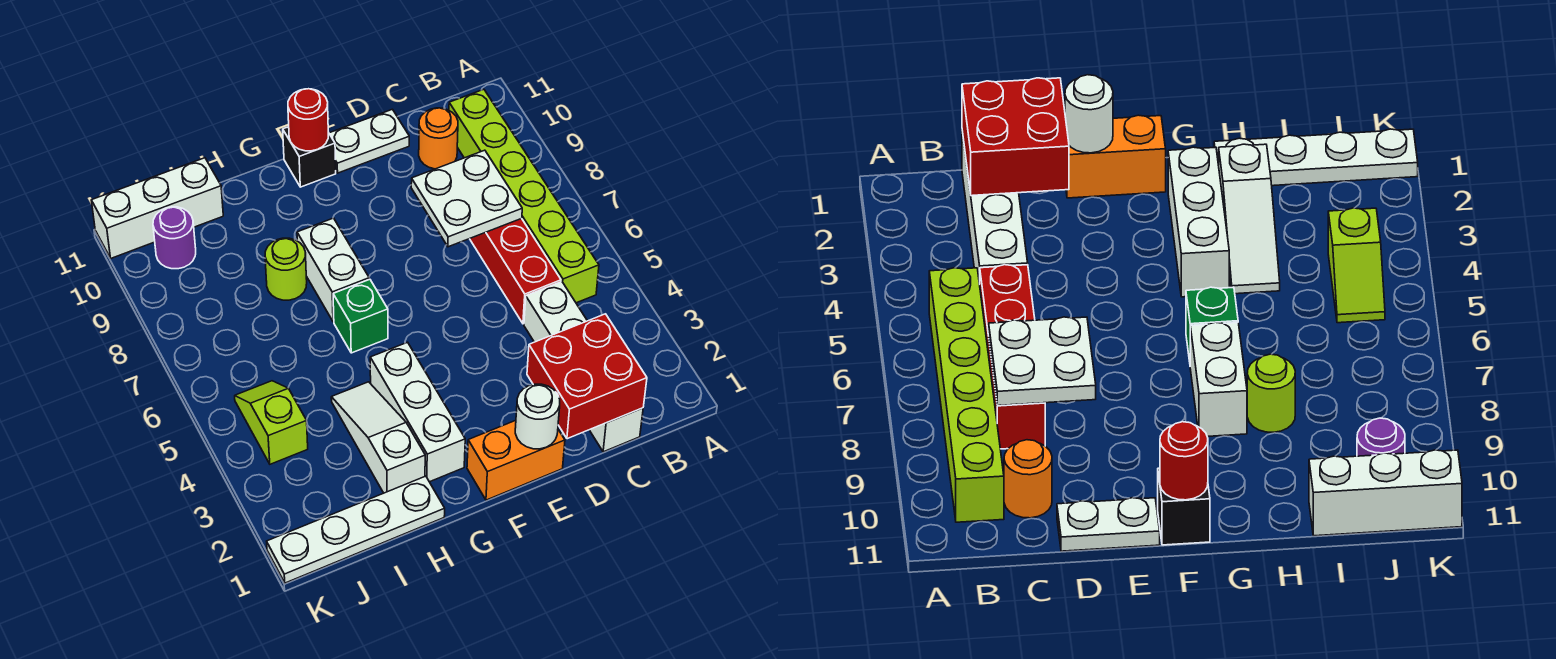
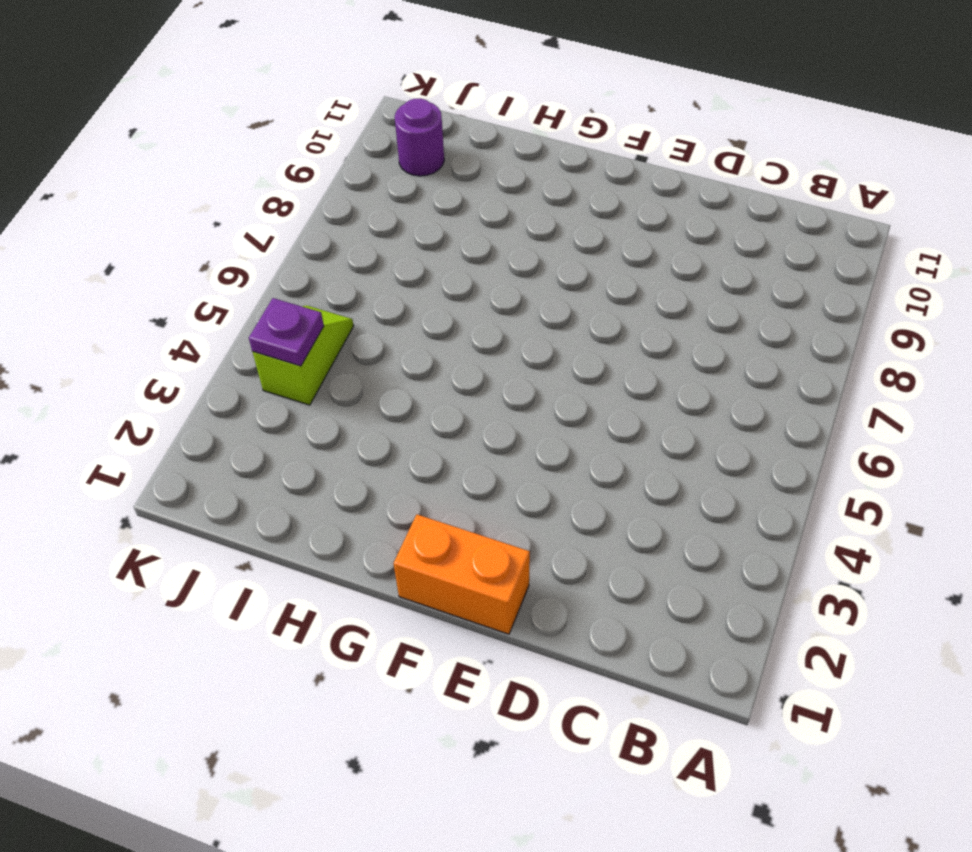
purple 1x1 plate [249,298,324,366] -> none
none -> lime 1x6 brick [449,89,599,303]
none -> white 1x4 brick [524,282,643,452]
none -> red 1x4 brick [470,218,561,324]

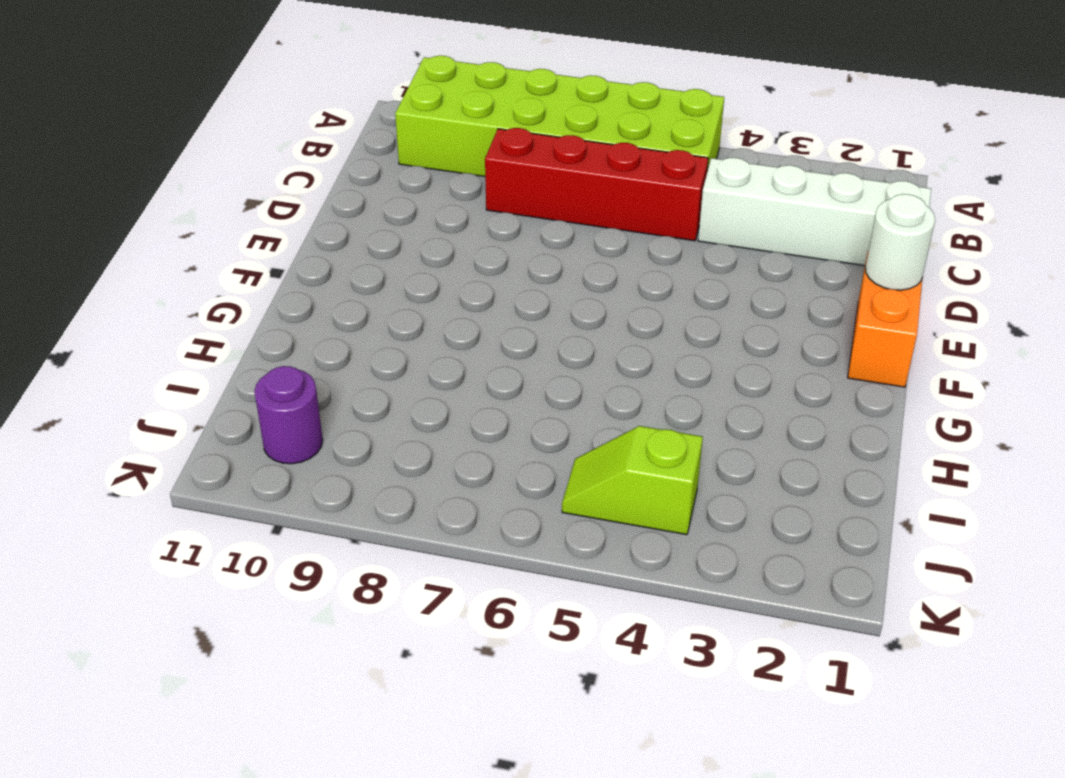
lime 2x6 brick [395,56,724,177] -> lime 1x6 brick [449,89,599,303]
none -> orange 1x1 round brick [419,108,458,169]
none -> white 1x2 plate [329,109,409,173]
none -> black 1x1 brick [283,127,336,187]

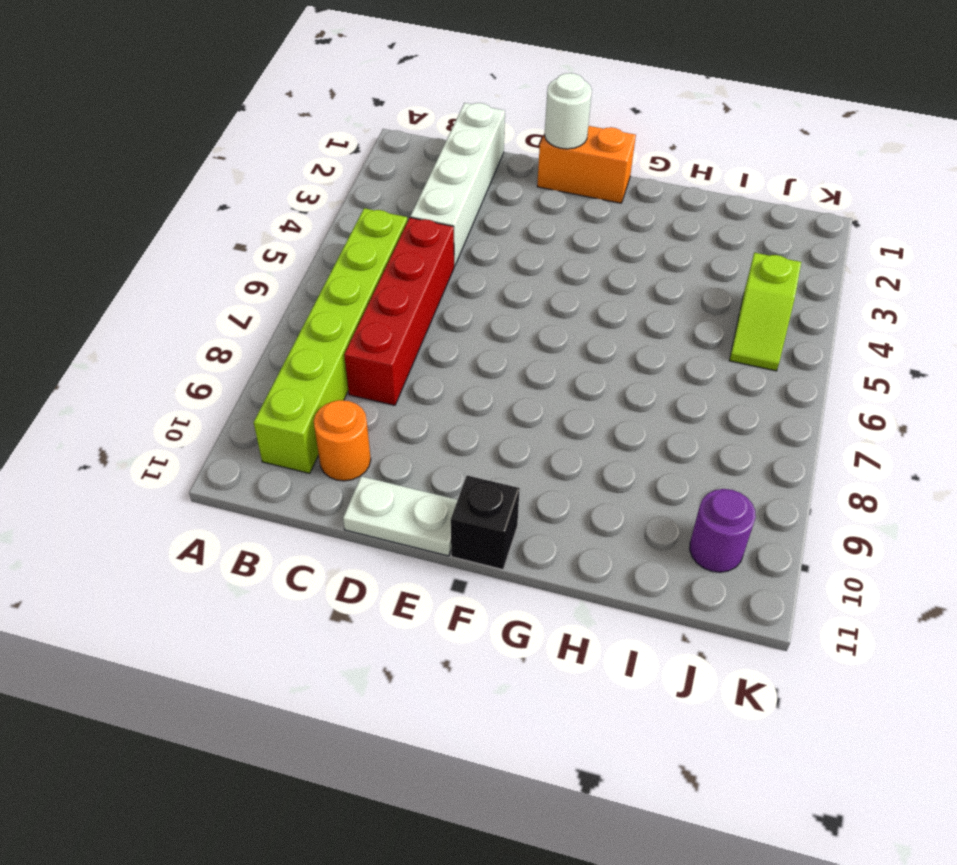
none -> white 1x3 brick [370,342,465,482]
none -> green 1x1 brick [333,279,388,353]
none -> white 1x2 brick [297,218,369,322]

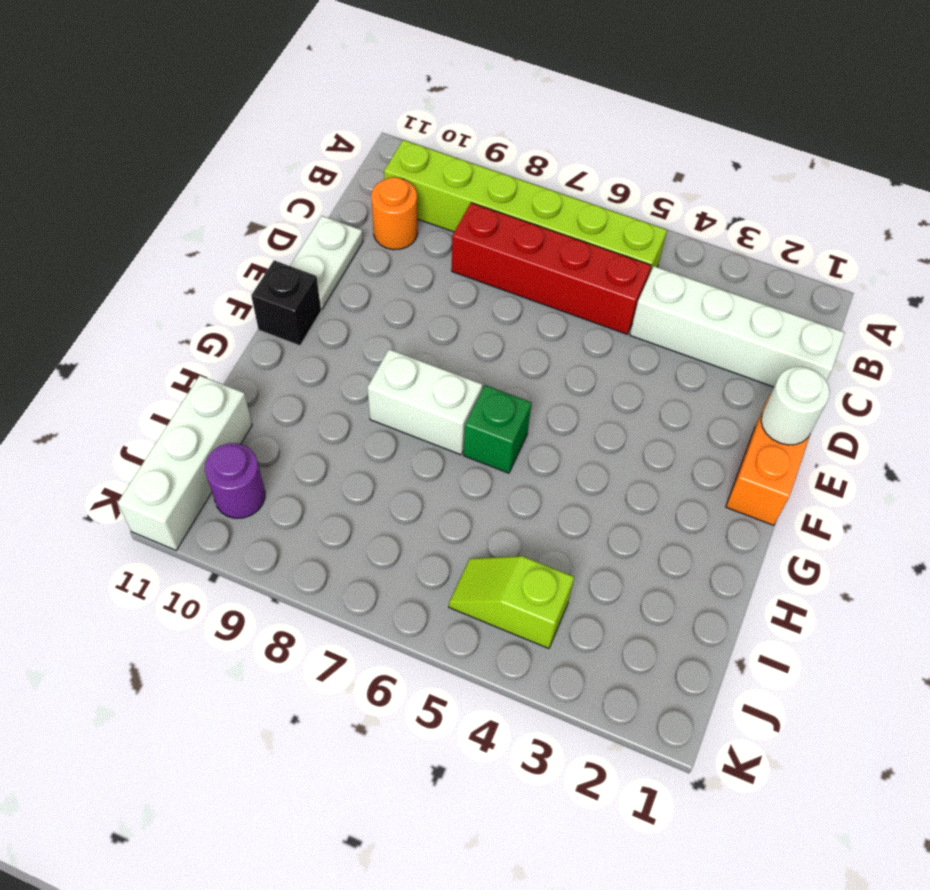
none -> white 1x3 brick [370,342,465,482]
none -> white 1x4 plate [267,476,445,583]
none -> white 1x3 slope [331,382,425,493]

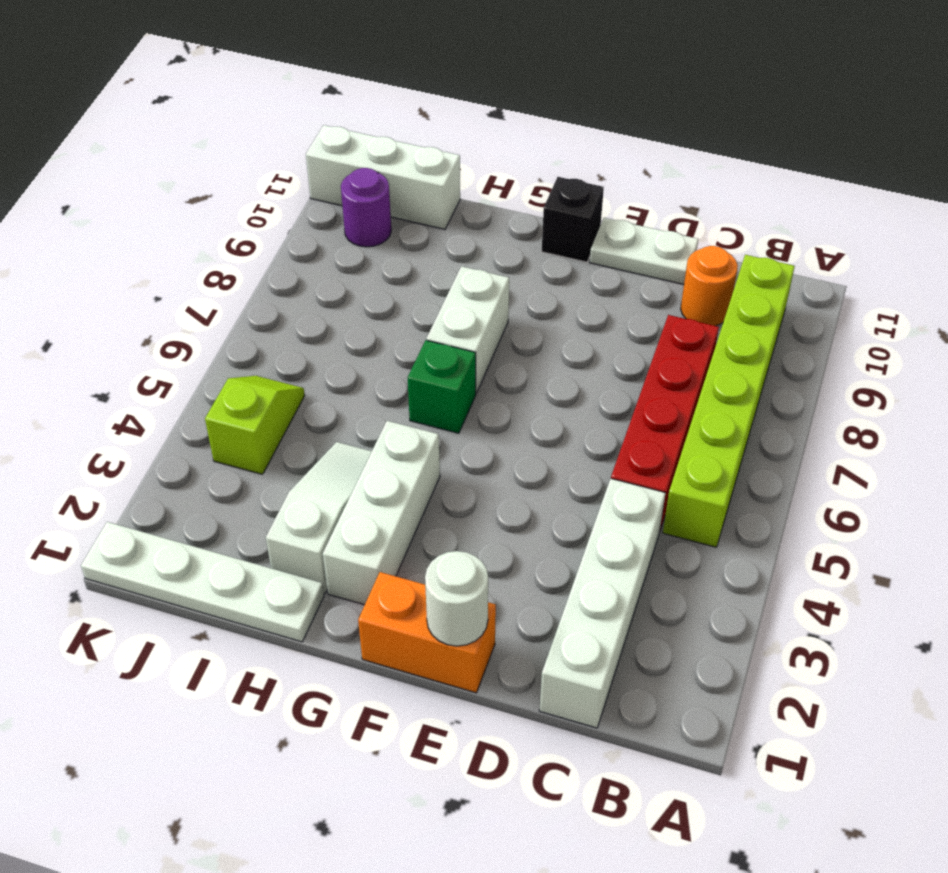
none -> lime 1x1 round brick [265,238,307,300]
none -> red 2x2 brick [527,314,647,439]
none -> white 2x2 plate [411,150,522,247]

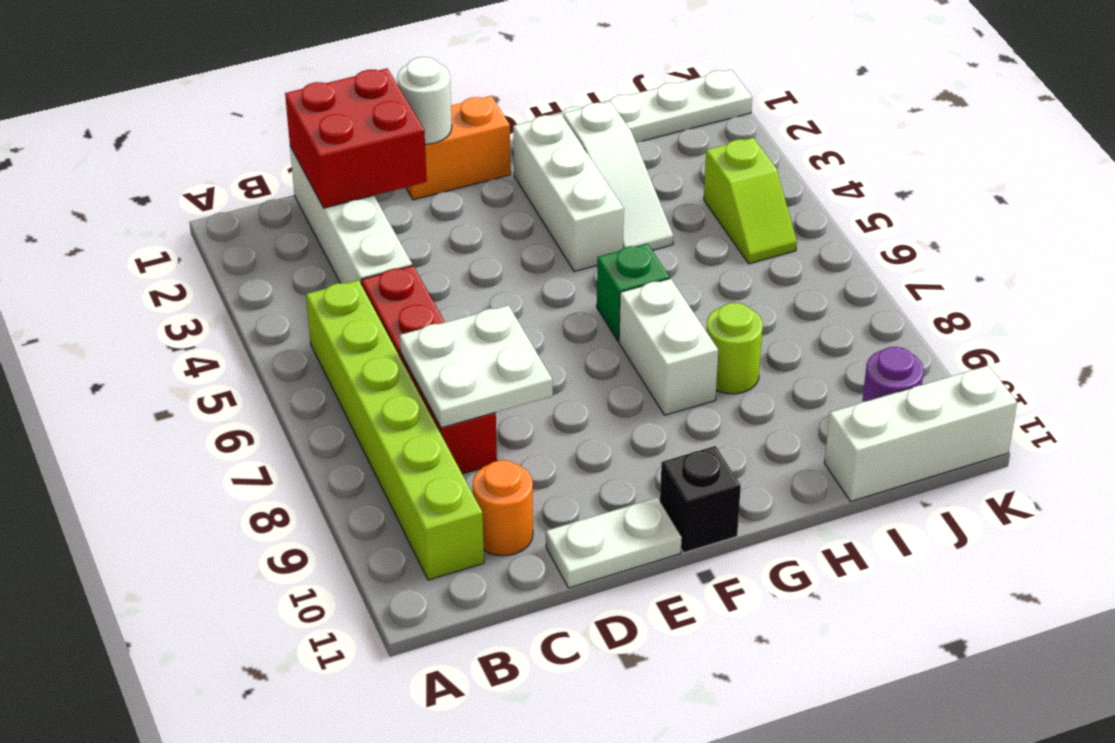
none -> red 1x1 round brick [288,89,328,151]

